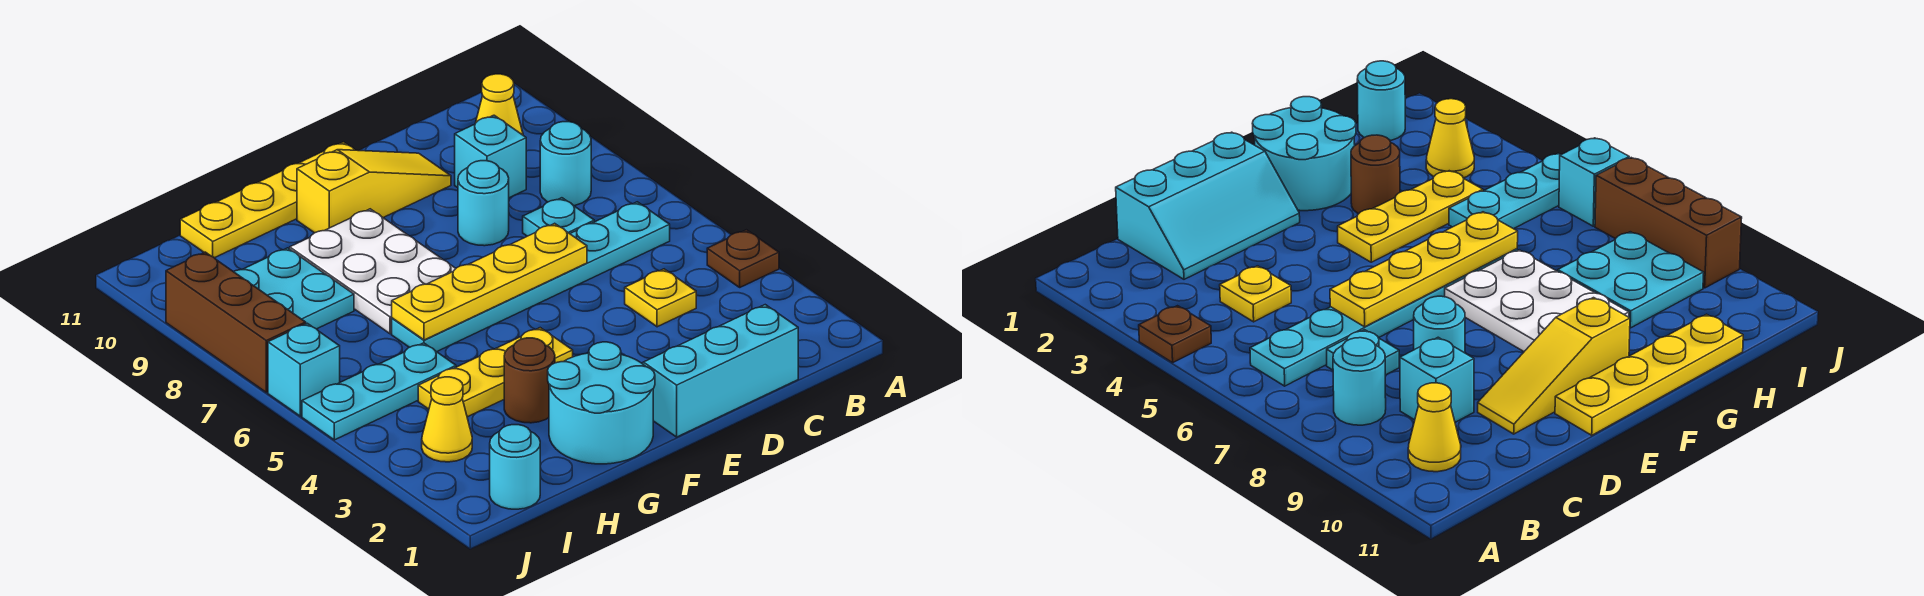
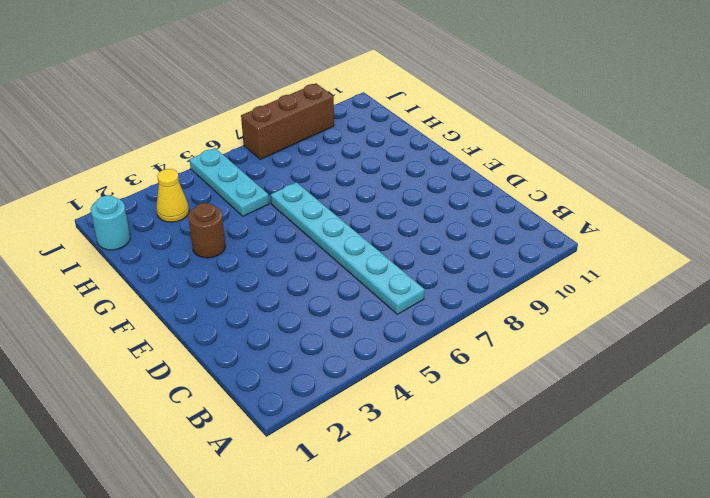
none -> brown 1x1 plate [707,230,779,287]
none -> cyan 1x1 round brick [540,122,591,206]
none -> yellow 1x1 cone [476,74,523,135]

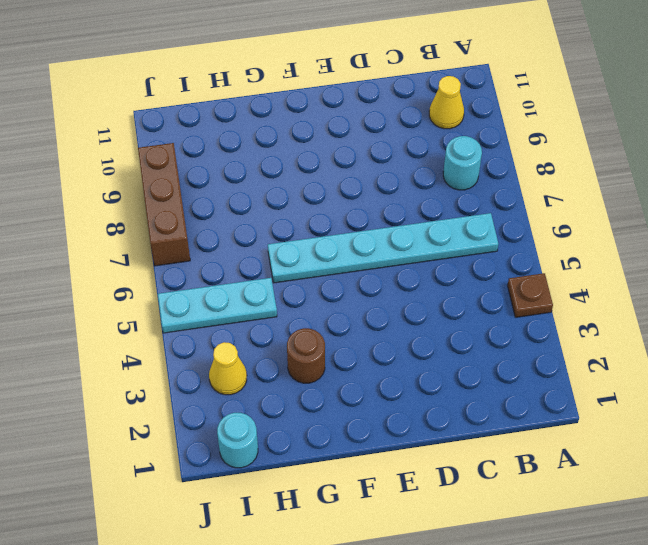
none -> cyan 2x3 slope [642,305,798,437]
none -> yellow 1x1 plate [625,269,696,327]
none -> cyan 1x1 plate [523,198,594,236]

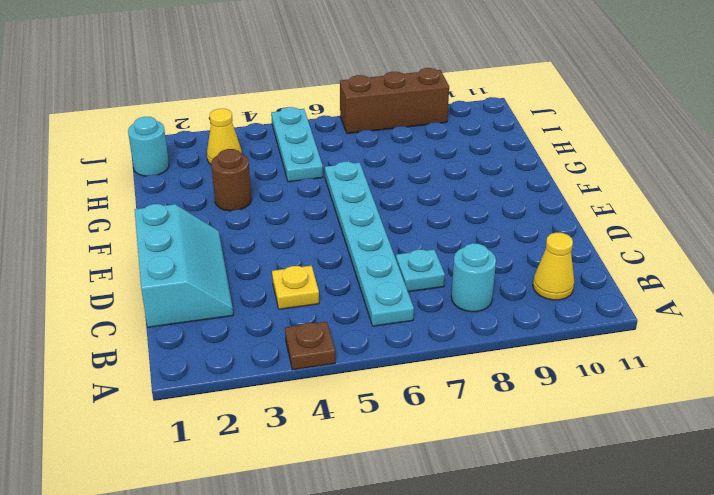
none -> cyan 1x1 brick [455,115,526,198]
none -> cyan 1x1 round brick [458,161,509,246]
none -> yellow 1x3 slope [297,150,451,233]

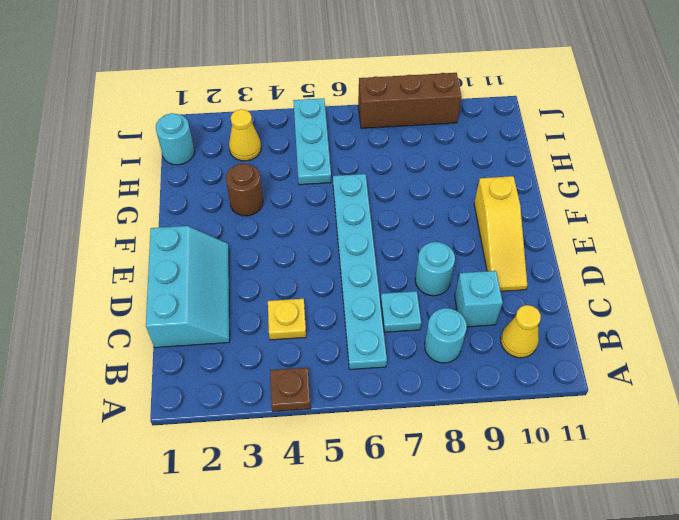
none -> yellow 1x4 plate [180,142,355,258]
none -> cyan 2x2 round brick [548,342,655,464]
none -> yellow 1x3 plate [418,328,573,417]

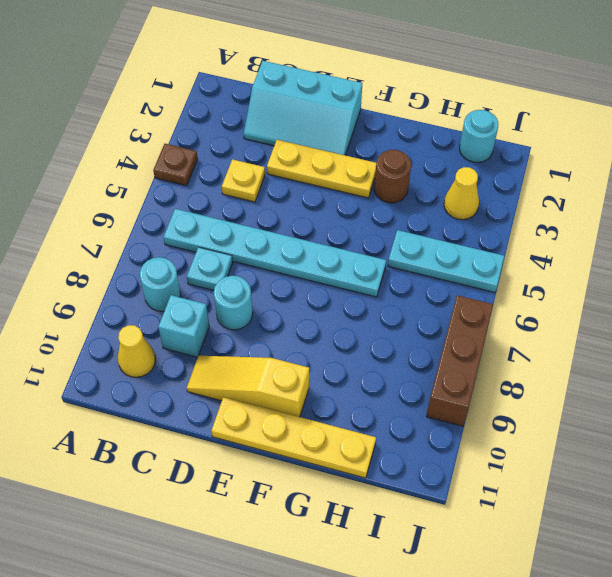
yellow 1x3 plate [267,140,376,198] -> yellow 1x3 plate moved to [418,328,573,417]
none -> cyan 2x2 round brick [548,342,655,464]
none -> white 2x3 plate [290,209,456,334]
none -> cyan 2x2 plate [234,248,354,329]

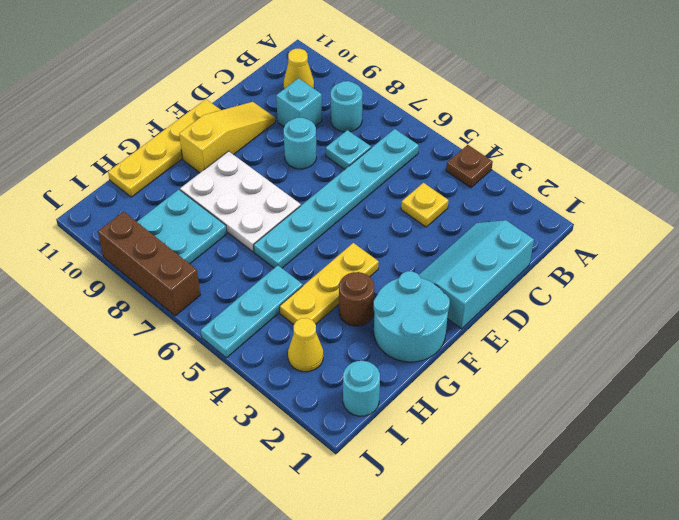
none -> cyan 1x1 brick [268,323,340,416]
none -> yellow 1x4 plate [392,223,587,340]

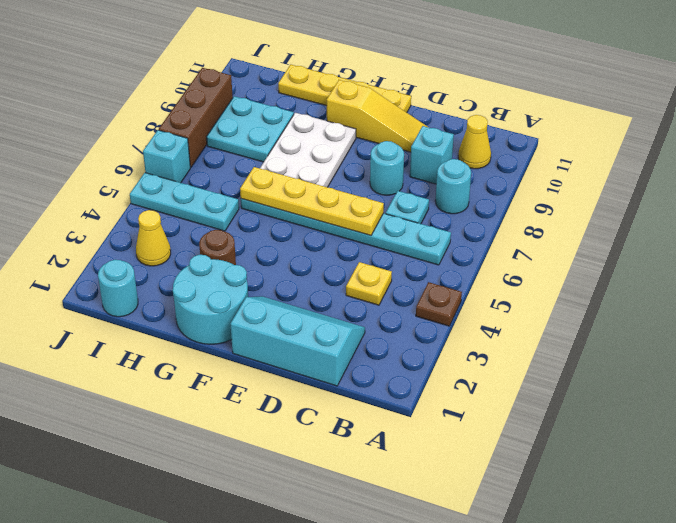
none -> yellow 1x3 plate [418,328,573,417]

